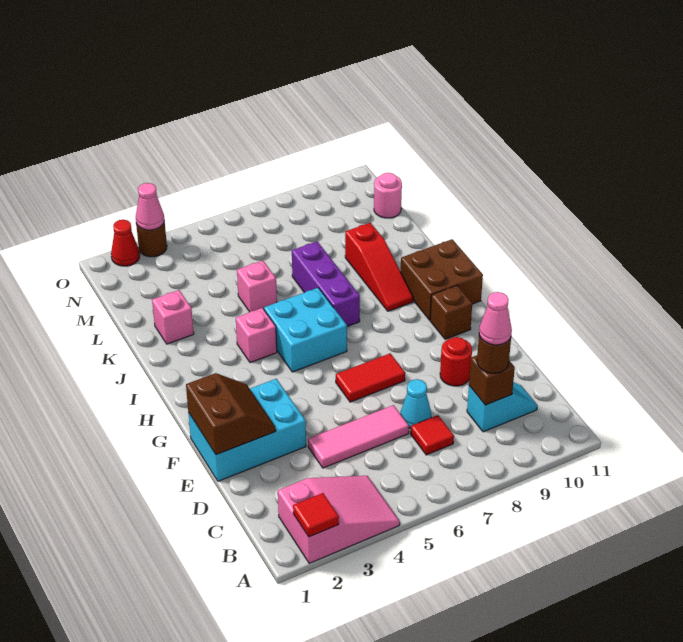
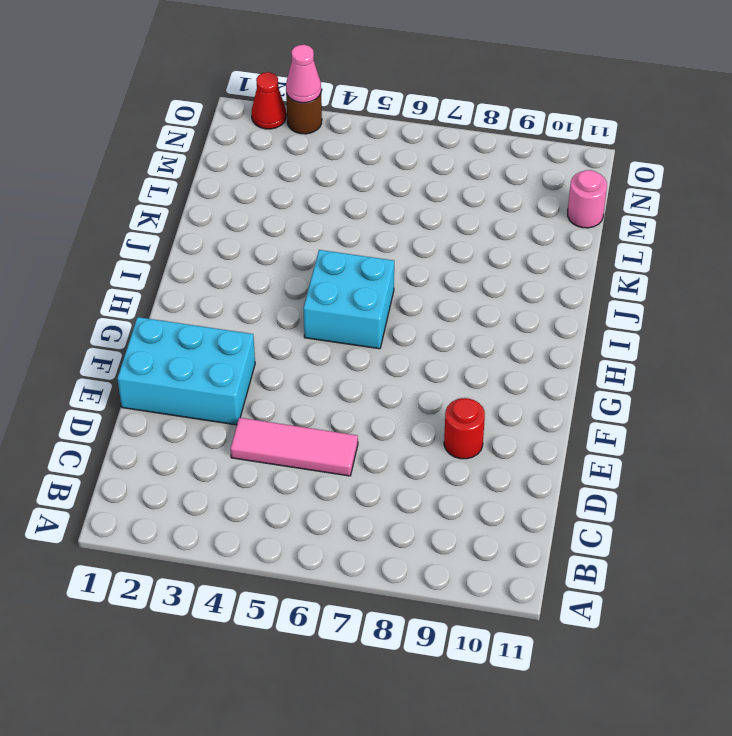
none -> pink 2x3 slope [278,476,400,563]
none -> red 1x1 tile [411,415,454,455]
none -> cyan 1x2 slope [467,382,538,432]

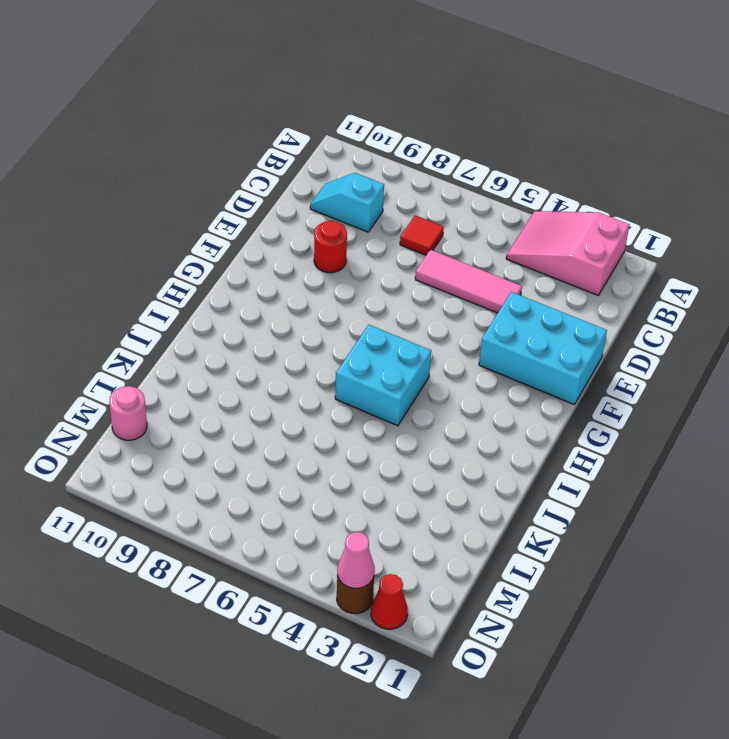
none -> cyan 1x1 cone [400,379,431,428]
none -> red 1x2 tile [336,353,405,402]
none -> brown 1x1 brick [430,285,472,339]

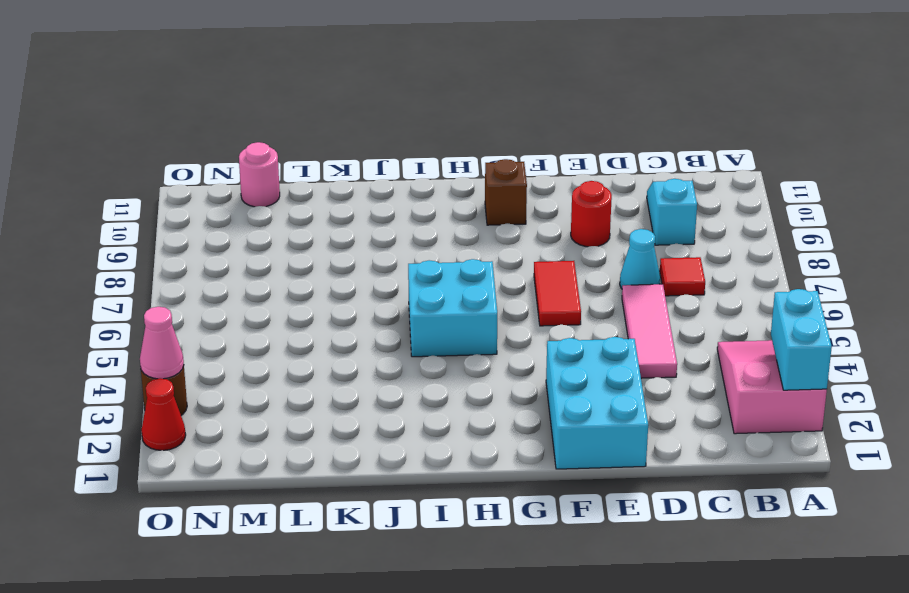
cyan 1x2 brick [771,289,832,390] -> red 1x1 tile [293,493,339,537]
none -> brown 2x2 brick [401,239,483,320]
none -> pink 1x1 brick [236,308,277,363]
none -> purple 1x3 brick [292,241,360,326]

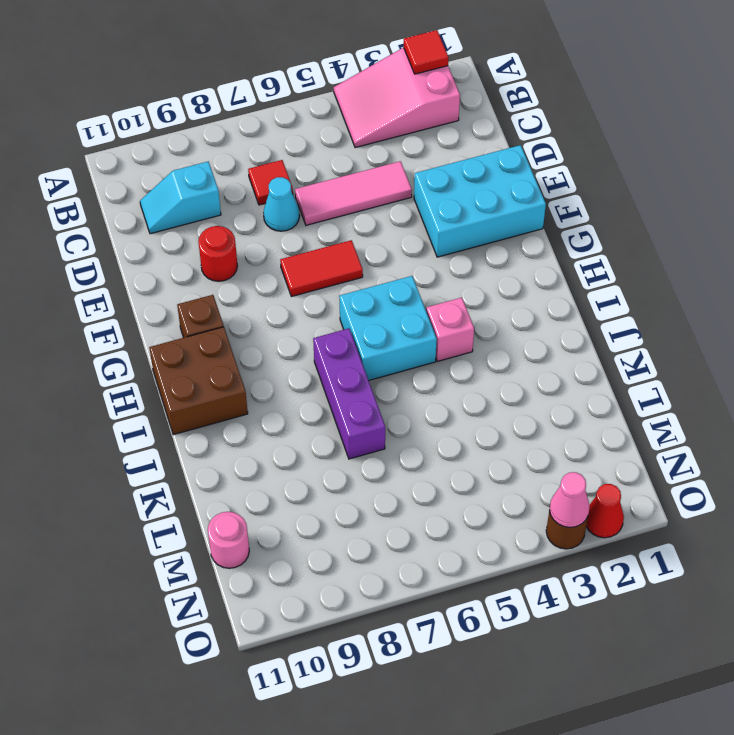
none -> red 1x3 slope [345,223,413,311]
none -> pink 1x1 brick [152,290,194,344]
none -> pink 1x1 brick [237,261,277,312]

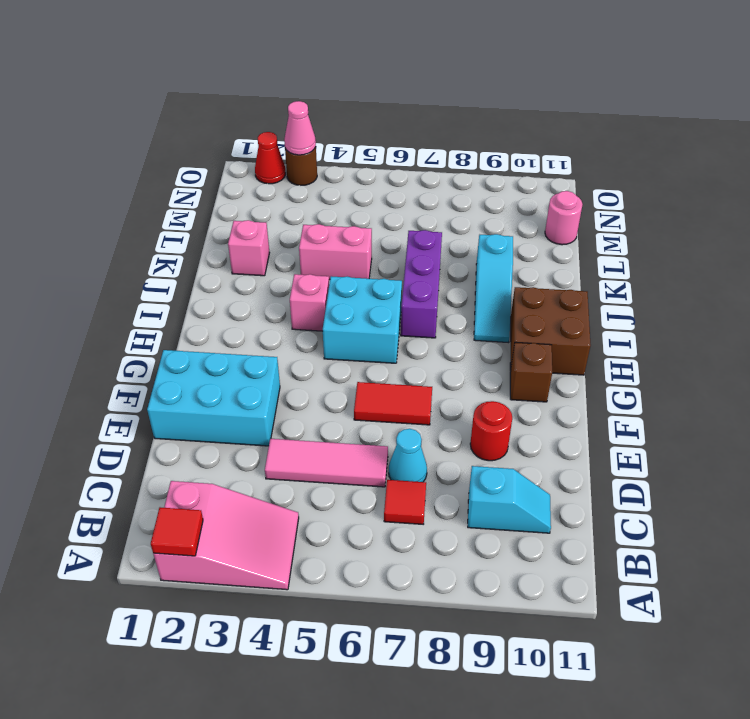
cyan 1x3 slope [474,234,513,343] -> red 1x3 slope [345,223,413,311]
pink 1x2 brick [299,224,372,280] -> pink 1x1 brick [237,261,277,312]
none -> brown 1x1 brick [469,355,515,405]
none -> brown 2x2 slope [186,373,276,455]
none -> brown 1x1 round brick [477,336,511,373]

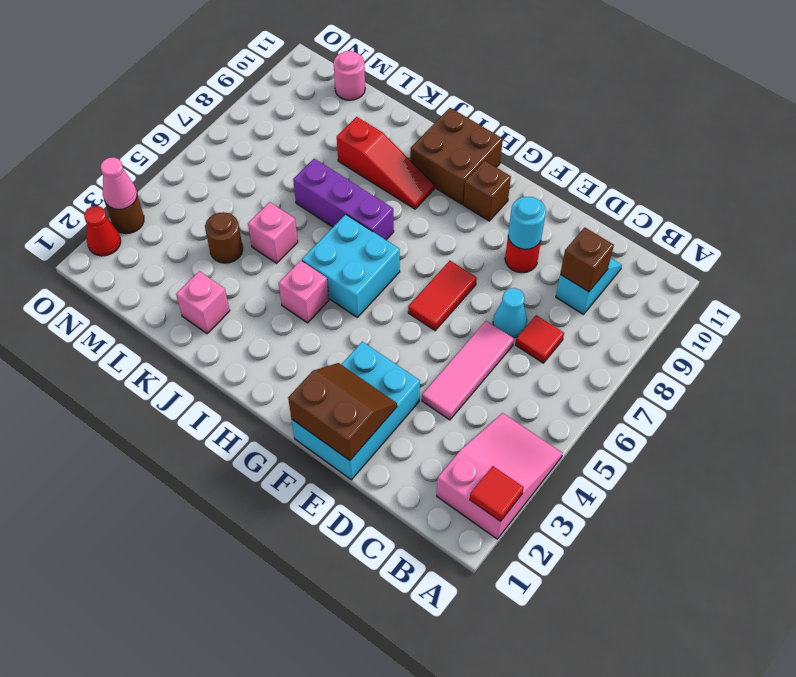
cyan 1x1 round brick [508,197,546,249] -> none
brown 1x1 round brick [205,212,243,263] -> brown 1x1 round brick moved to [477,336,511,373]
none -> pink 1x1 cone [479,292,512,345]

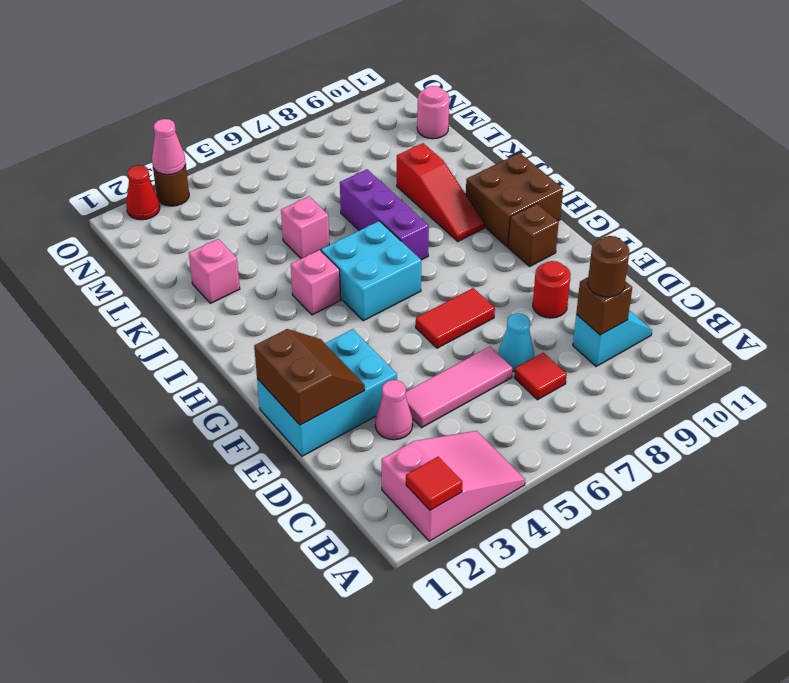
pink 1x1 cone [375,380,413,440] -> pink 1x1 cone moved to [479,292,512,345]

